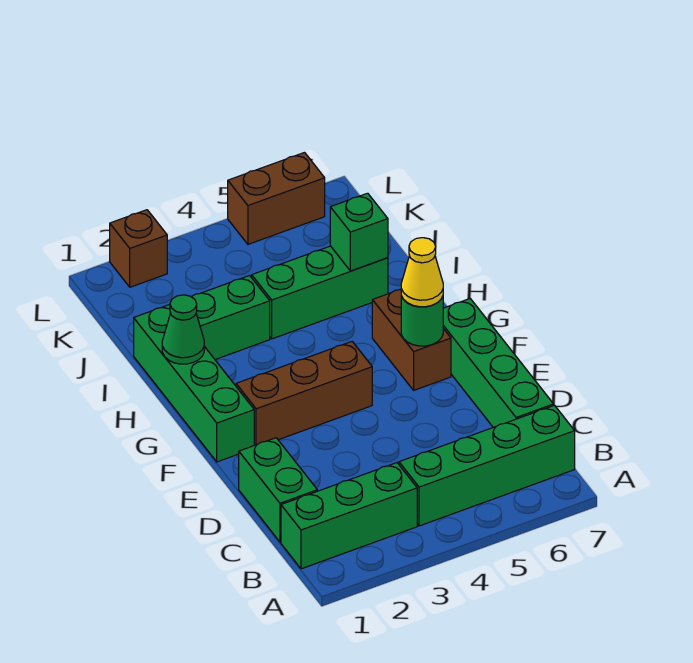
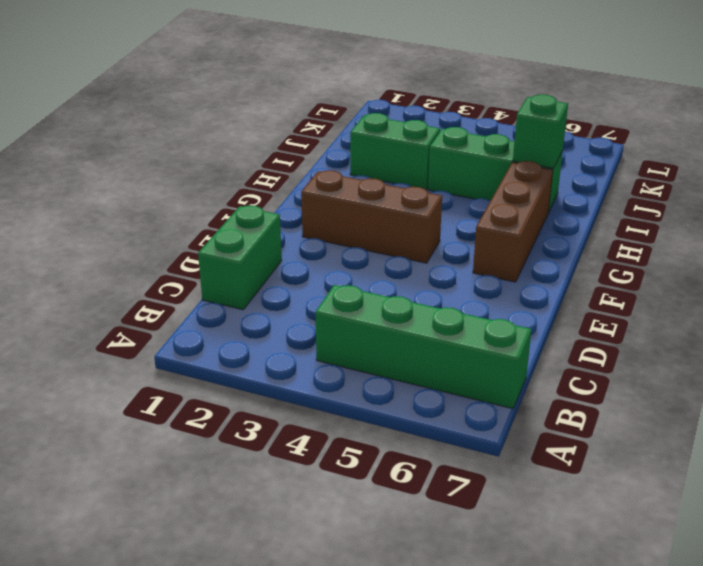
brown 1x3 brick [473,161,553,282] -> brown 1x2 brick [372,289,451,390]
none -> green 1x3 brick [281,463,417,569]
none -> green 1x4 brick [443,299,554,427]
none -> green 1x4 brick [134,305,254,462]

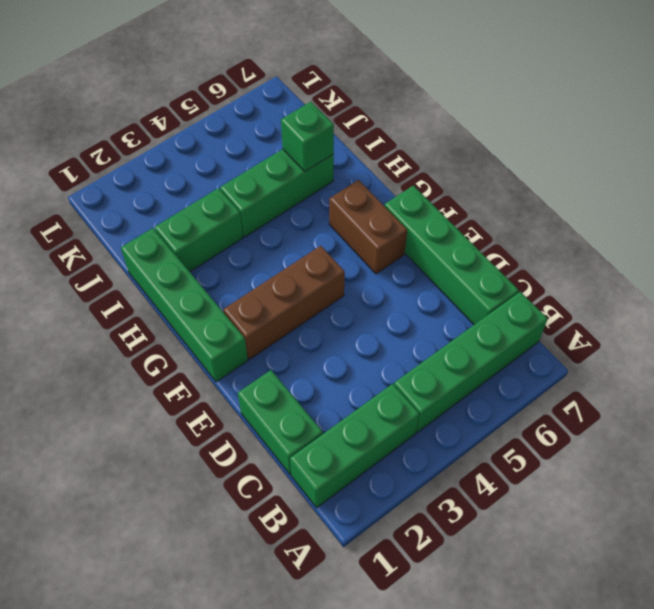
none -> brown 1x1 brick [110,210,167,287]
none -> brown 1x2 brick [228,153,325,244]
none -> green 1x1 round brick [401,296,443,346]

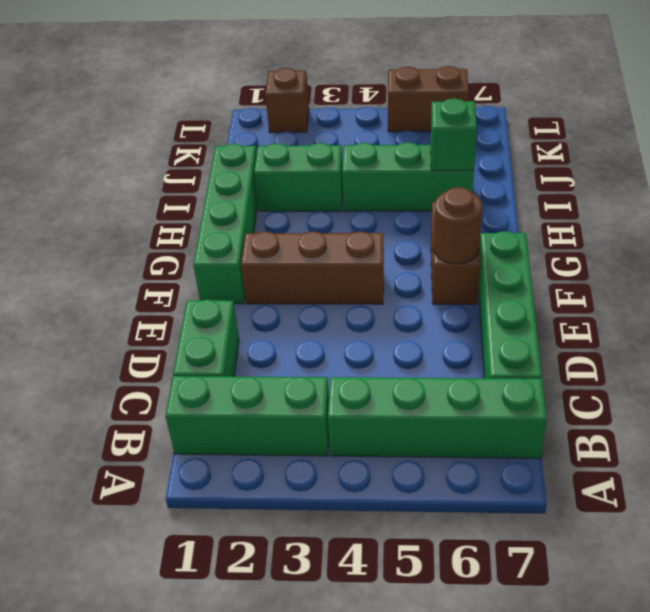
brown 1x1 round brick [433,187,482,264] -> green 1x1 round brick [401,296,443,346]
none -> green 1x1 cone [162,295,204,364]
none -> yellow 1x1 cone [401,238,443,307]

